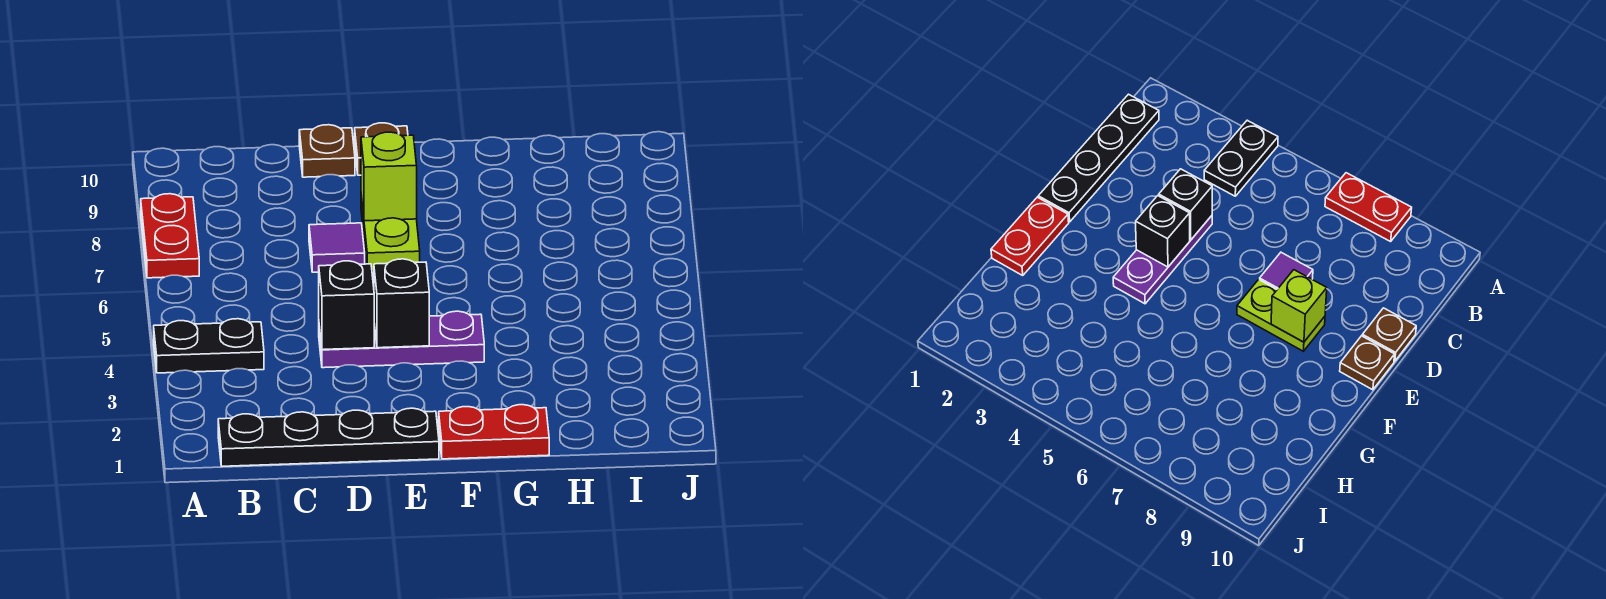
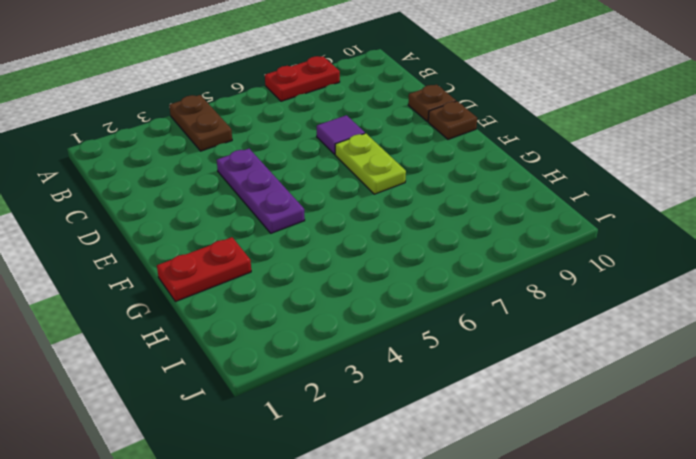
brown 1x2 plate [169,95,232,151] -> black 1x2 plate [154,319,264,373]
lime 1x2 plate [335,133,406,194] -> lime 1x2 plate turned to [361,196,420,270]
red 1x2 plate [157,237,251,302] -> red 1x2 plate turned to [439,405,549,459]
none -> black 1x4 plate [218,408,439,466]
none -> black 1x1 brick [319,261,374,350]
none -> black 1x1 brick [374,259,429,348]

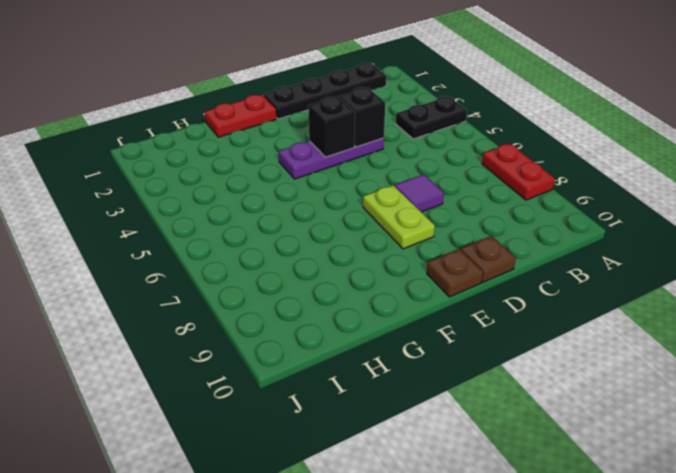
none -> lime 1x1 brick [361,132,417,221]

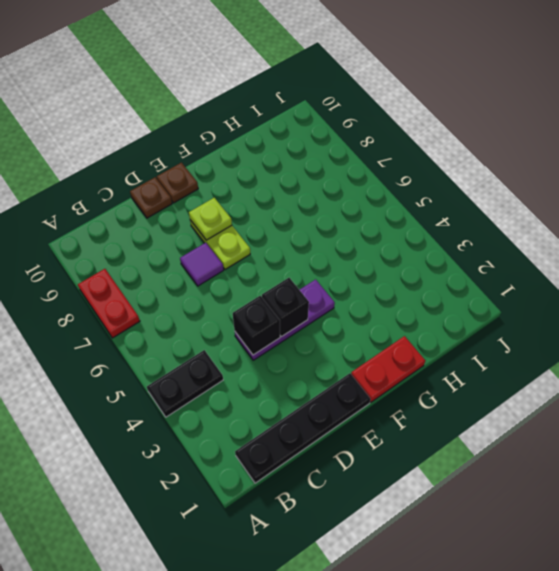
lime 1x1 plate [189,198,232,240] -> lime 1x1 brick [361,132,417,221]

